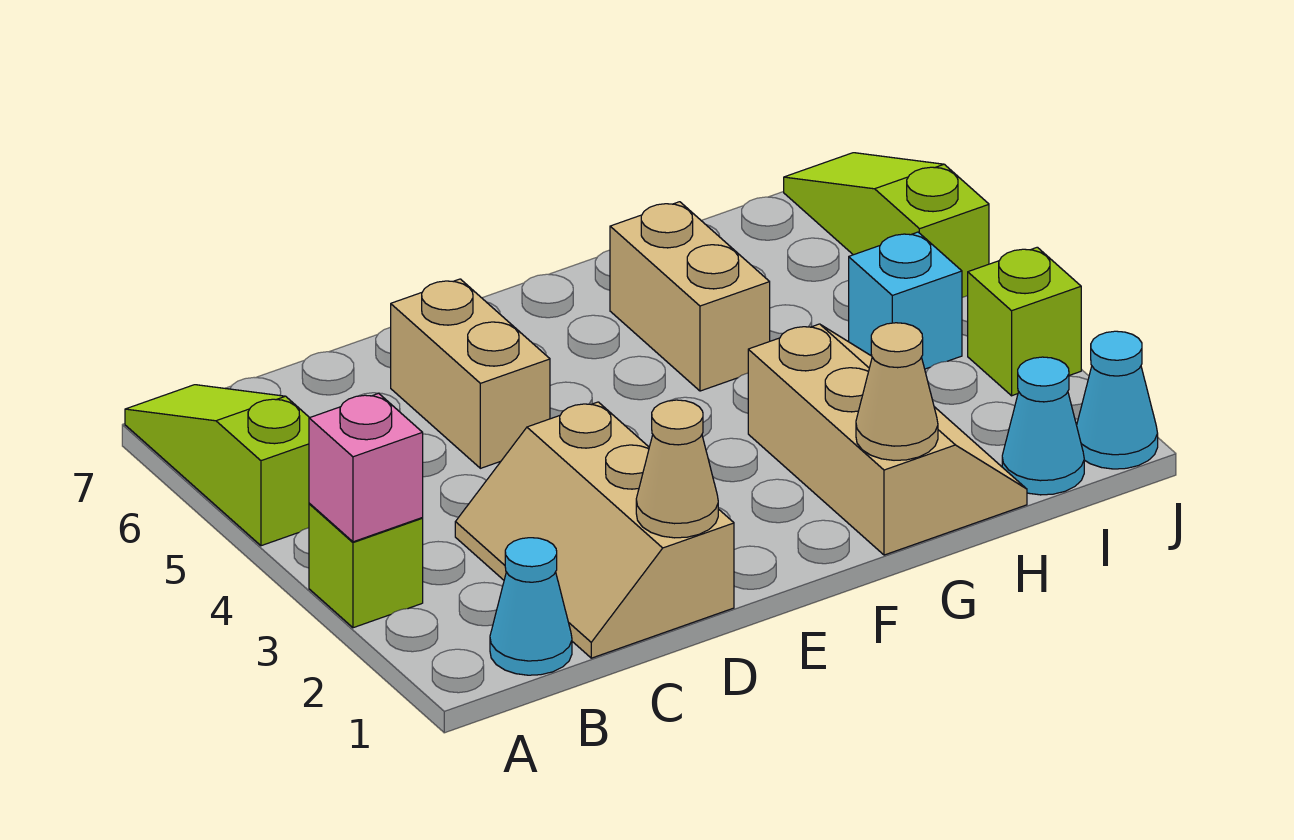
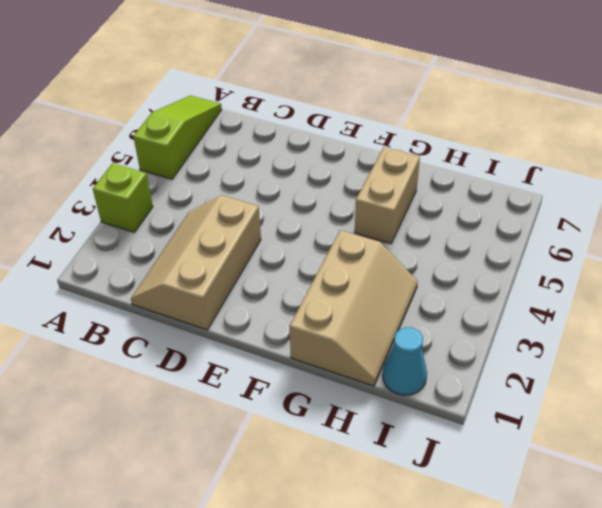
none -> cyan 1x1 cone [490,538,572,675]
none -> tan 1x2 brick [391,279,550,468]
none -> cyan 1x1 brick [849,232,962,369]

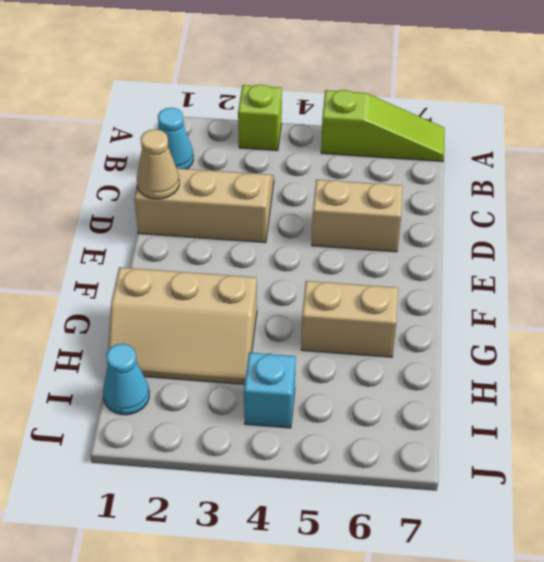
none -> cyan 1x1 cone [1077,331,1158,469]
none -> lime 1x1 brick [968,247,1081,396]
none -> lime 1x3 slope [784,153,989,297]

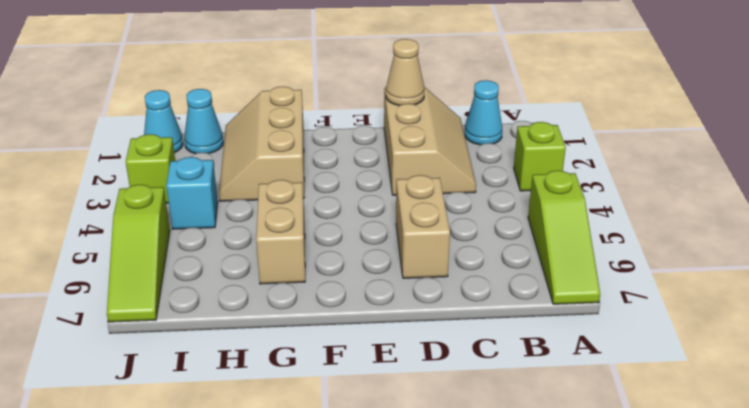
none -> pink 1x1 brick [309,393,423,542]
none -> tan 1x1 cone [856,323,938,460]

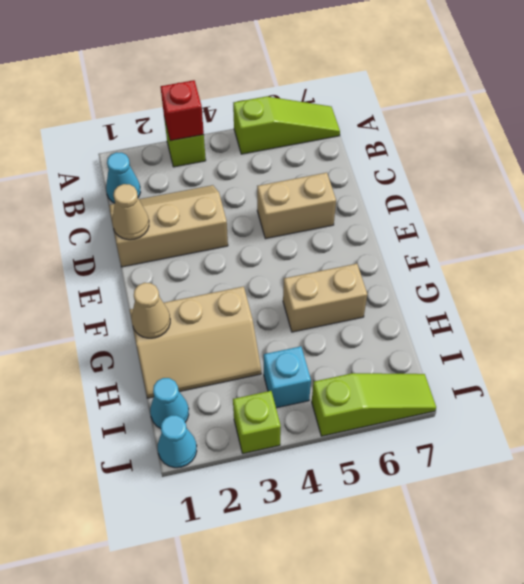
red 1x1 brick [161,80,204,141] -> pink 1x1 brick [309,393,423,542]

